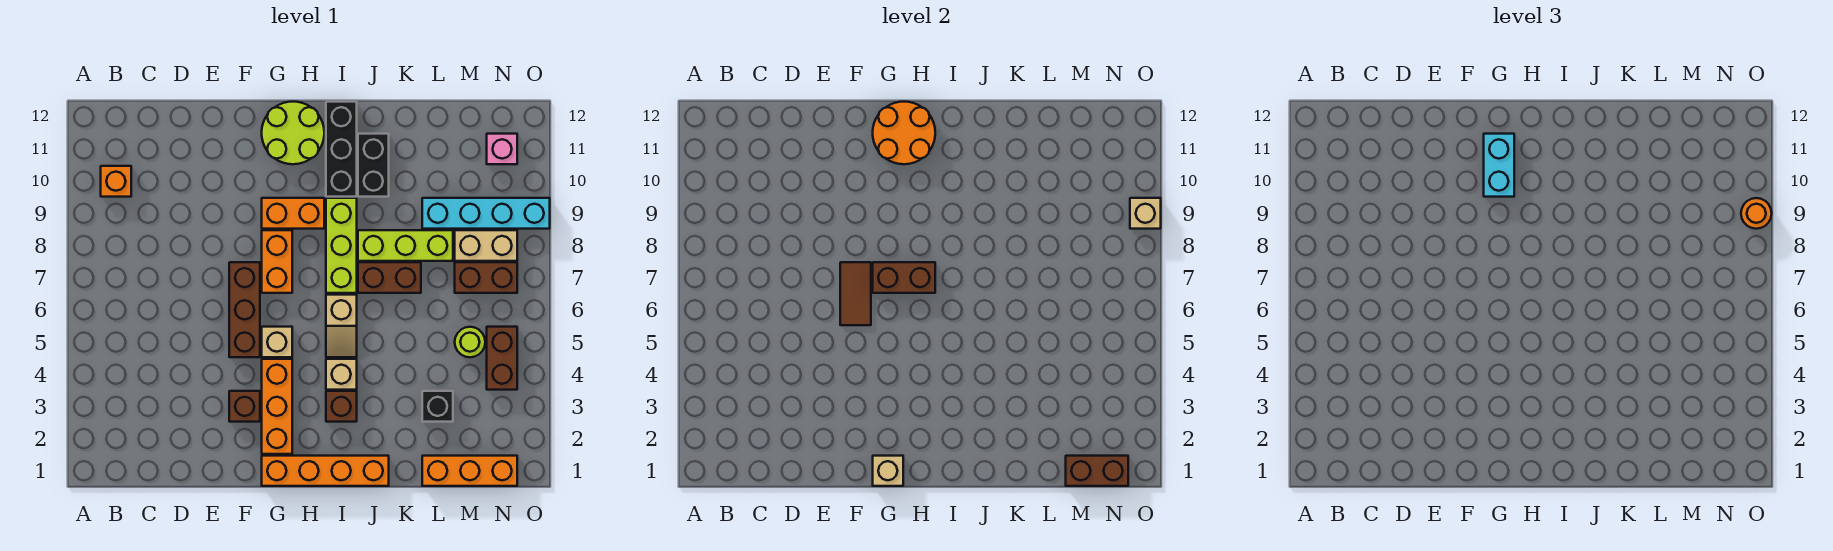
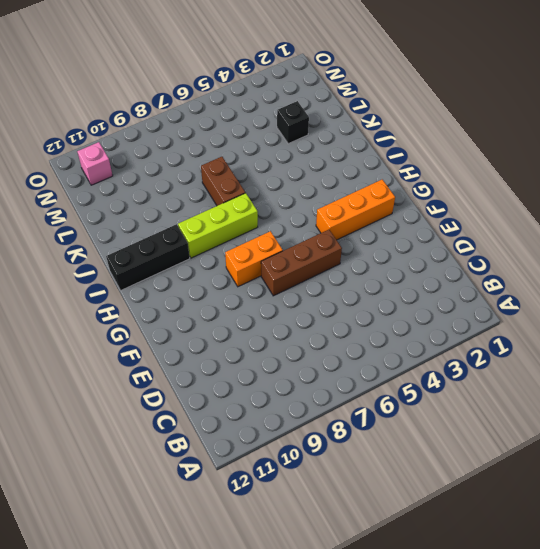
none -> orange 1x1 brick [101,166,131,197]
none -> brown 1x1 brick [229,391,260,422]
none -> orange 1x4 brick [262,456,389,486]
none -> tan 1x1 brick [262,327,292,357]

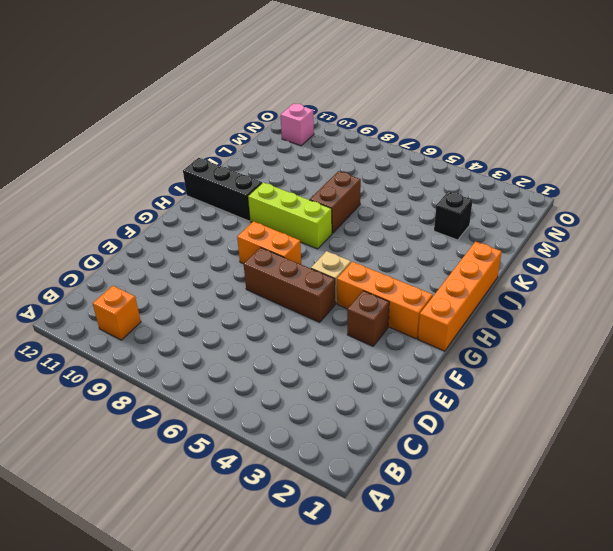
none -> orange 1x2 brick [262,198,324,229]
none -> lime 2x2 round brick [262,102,324,164]
none -> brown 1x1 brick [326,391,357,422]
none -> tan 1x1 brick [326,359,357,390]

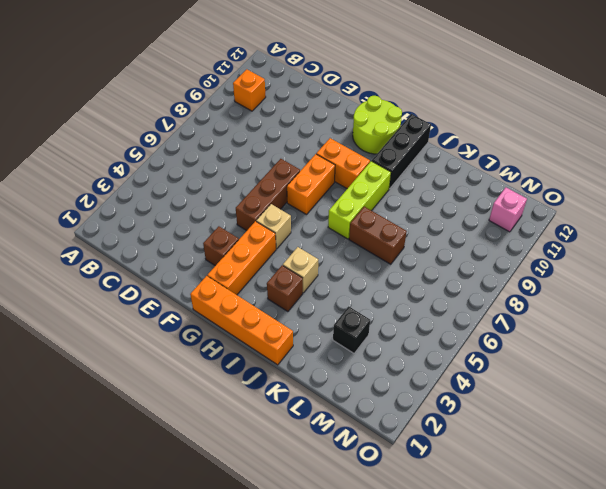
none -> tan 1x2 slope [326,295,357,357]
none -> lime 1x3 brick [358,230,453,261]
none -> black 1x2 brick [358,134,389,197]
none -> orange 1x3 brick [422,456,517,486]

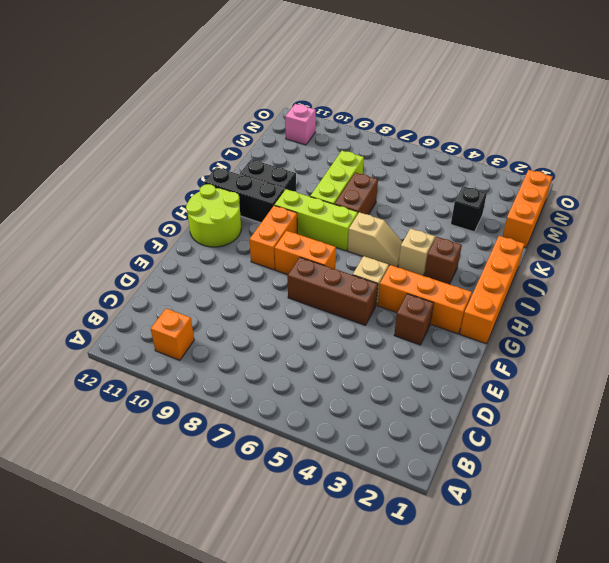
none -> cyan 1x4 brick [422,198,550,229]
none -> lime 1x1 round brick [455,327,485,357]
none -> brown 1x2 brick [455,262,517,293]
none -> tan 1x2 brick [455,230,517,261]

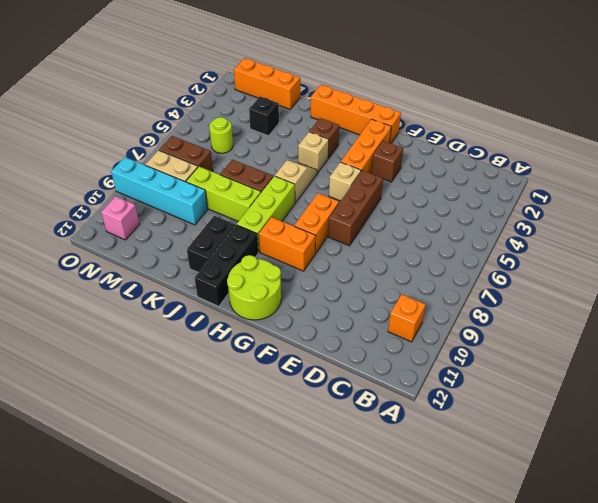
none -> brown 1x2 brick [487,327,517,390]
none -> brown 1x2 tile [840,262,871,325]
none -> tan 1x1 brick [873,456,903,486]
none -> brown 1x2 brick [873,262,935,293]

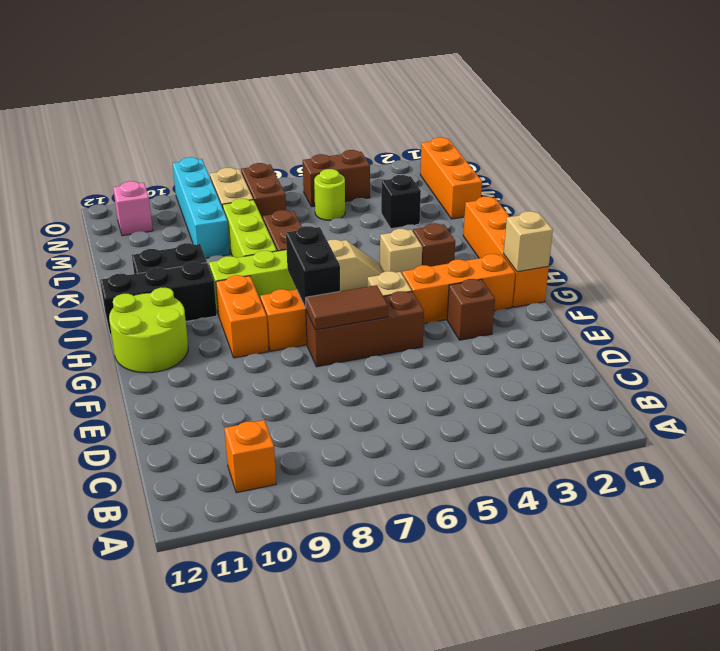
black 1x2 brick [286,226,340,308] -> brown 1x2 brick [873,262,935,293]
none -> orange 2x2 round brick [873,102,935,164]
none -> brown 1x2 brick [1066,456,1128,486]
none -> tan 1x1 brick [1130,198,1161,229]
none -> cyan 1x2 brick [1484,134,1514,197]

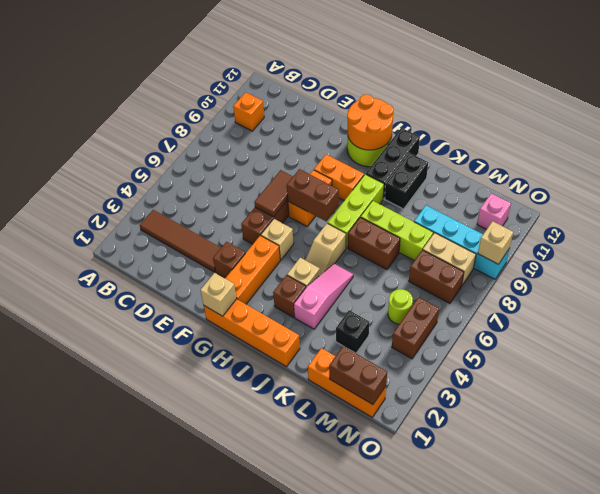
brown 1x4 tile [140,210,221,272] -> none
pink 1x3 slope [294,264,353,329] -> none
none -> cyan 1x2 brick [1484,134,1514,197]
none -> orange 1x1 round brick [1741,198,1772,229]

